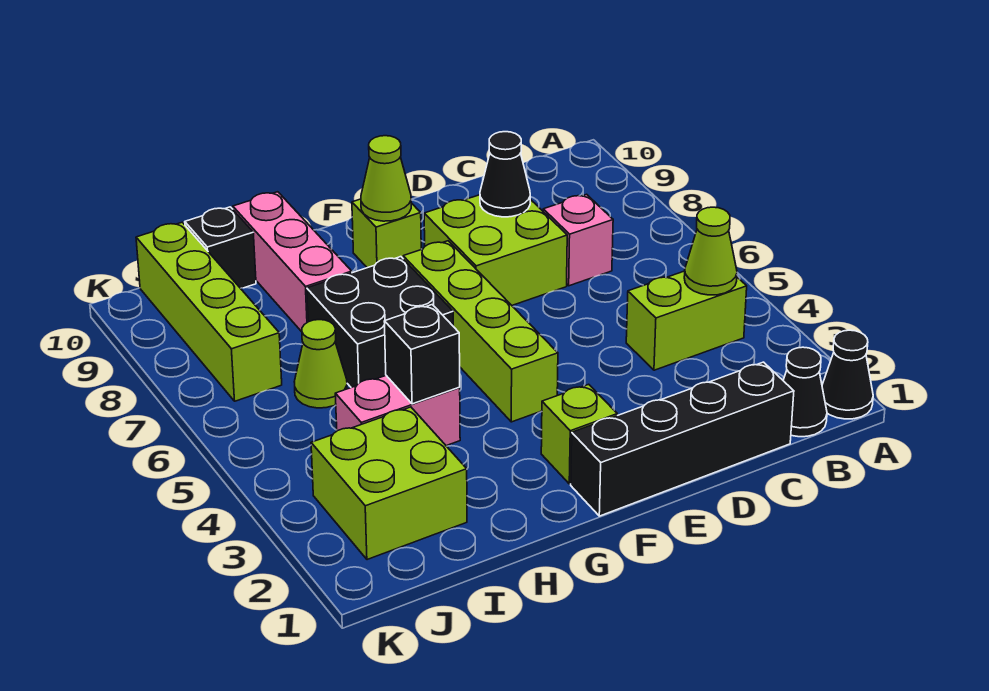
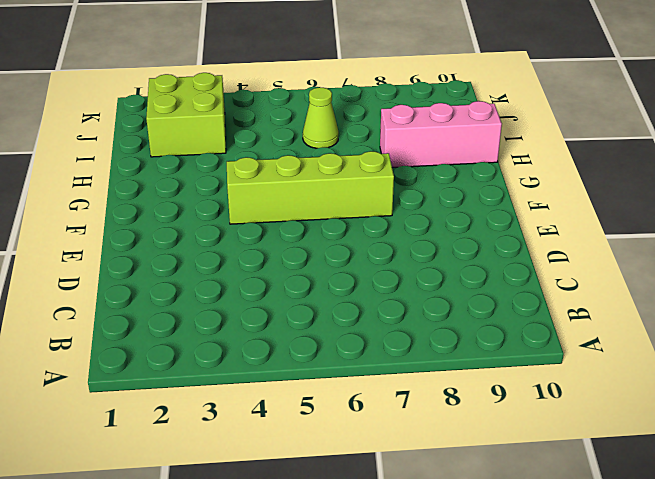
none -> black 1x1 cone [822,330,873,419]
none -> black 1x1 cone [783,347,827,437]
none -> lime 1x2 brick [626,271,747,370]

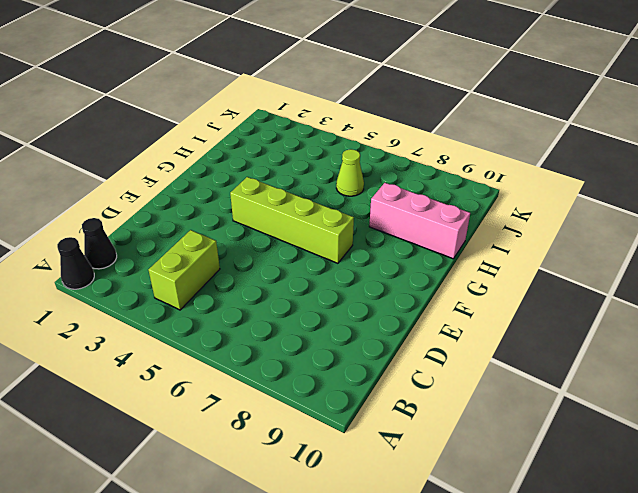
none -> black 1x4 brick [571,362,794,516]
none -> pink 1x1 brick [543,194,613,286]
none -> lime 2x2 brick [424,195,567,305]

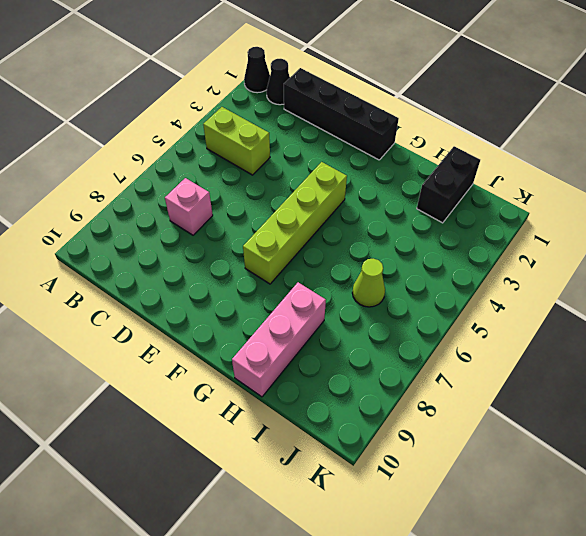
black 1x2 brick [417,146,480,223] -> lime 2x2 brick [311,407,467,560]
none -> lime 2x2 brick [424,195,567,305]
none -> lime 1x1 brick [541,384,617,484]
none -> lime 1x1 brick [352,199,421,268]

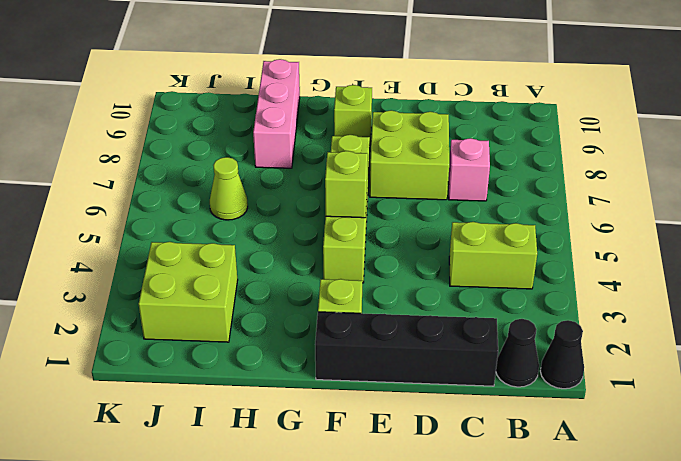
lime 1x1 brick [325,151,368,218] -> none
none -> black 2x2 brick [307,257,453,387]
none -> pink 1x2 brick [335,376,460,446]
none -> black 1x1 brick [185,207,256,288]

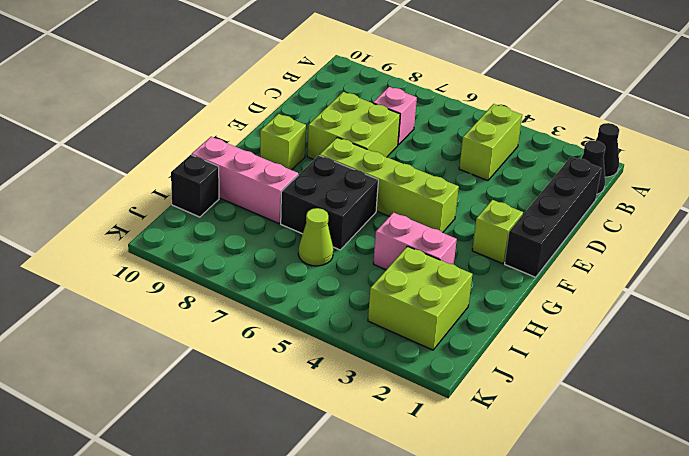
pink 1x2 brick [373,213,457,270] -> pink 1x2 brick turned to [335,376,460,446]
none -> lime 1x4 brick [136,222,282,401]
none -> lime 1x1 cone [684,207,737,295]
none -> black 1x1 cone [480,132,530,217]

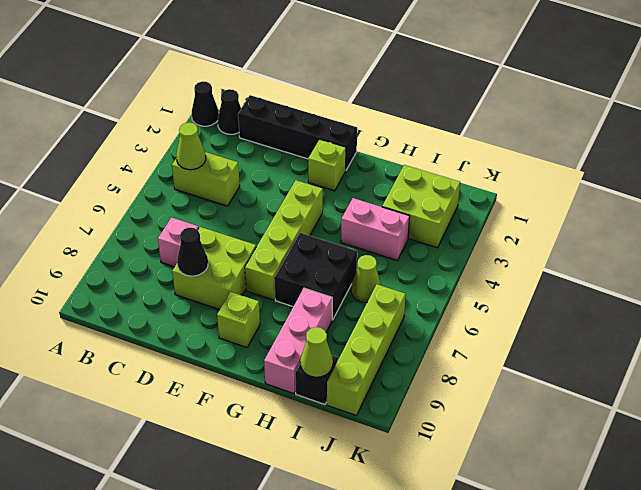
lime 1x1 cone [300,327,333,377] -> lime 1x1 cone moved to [361,136,411,221]
none -> black 1x1 brick [384,305,460,404]

